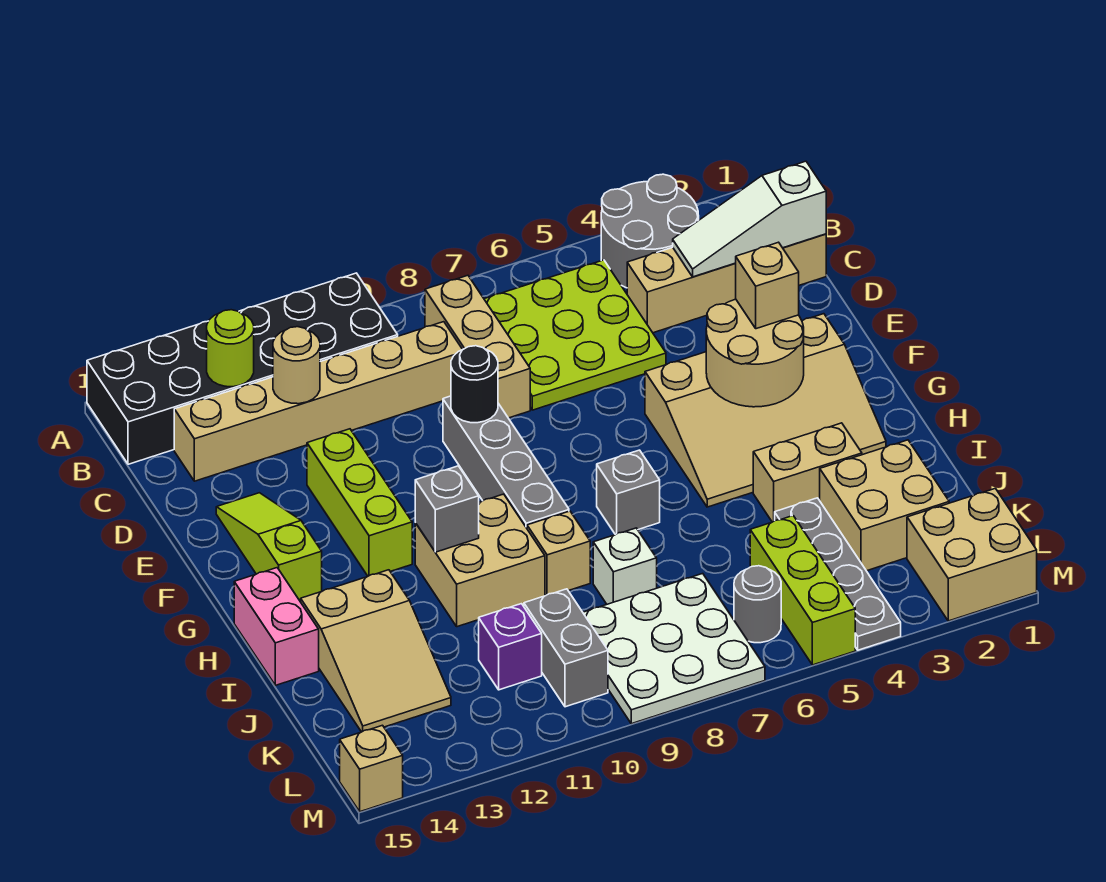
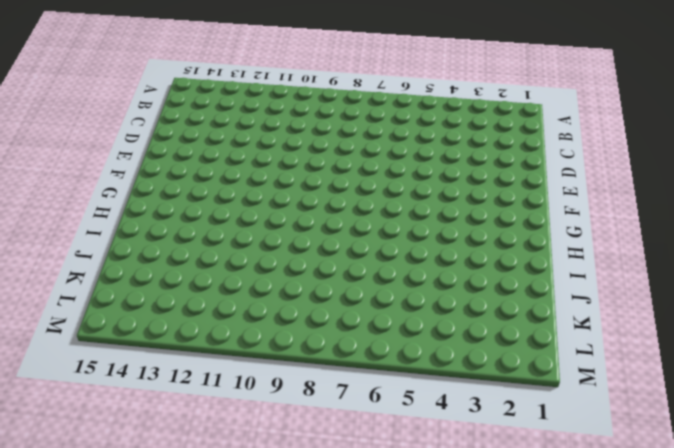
none -> grey 2x2 round brick [601,174,699,288]
none -> black 2x6 brick [87,273,398,464]
none -> lime 3x3 plate [484,260,666,410]
none -> tan 1x3 brick [425,275,530,418]

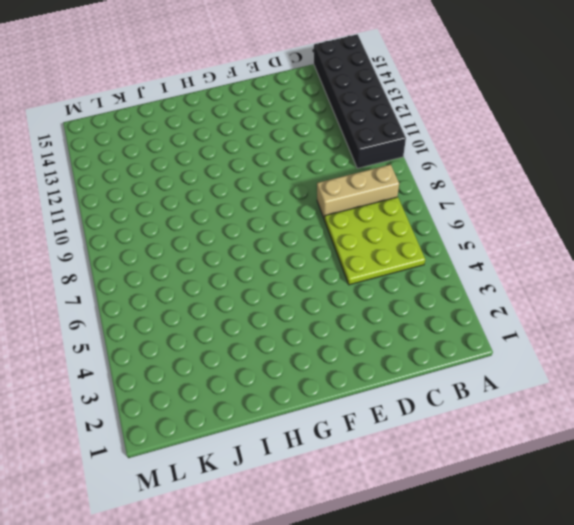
none -> grey 2x2 round brick [601,174,699,288]
none -> tan 1x4 brick [627,234,826,333]
none -> tan 1x6 brick [174,322,463,481]
none -> grey 1x4 brick [443,396,569,528]

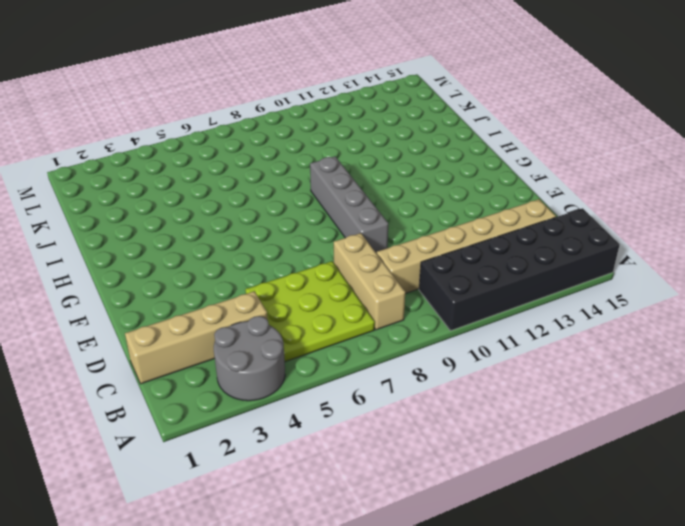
none -> lime 1x3 brick [307,429,412,576]
none -> lime 1x3 slope [216,493,322,601]
none -> tan 3x4 slope [645,314,886,507]
none -> grey 1x1 brick [597,450,660,535]

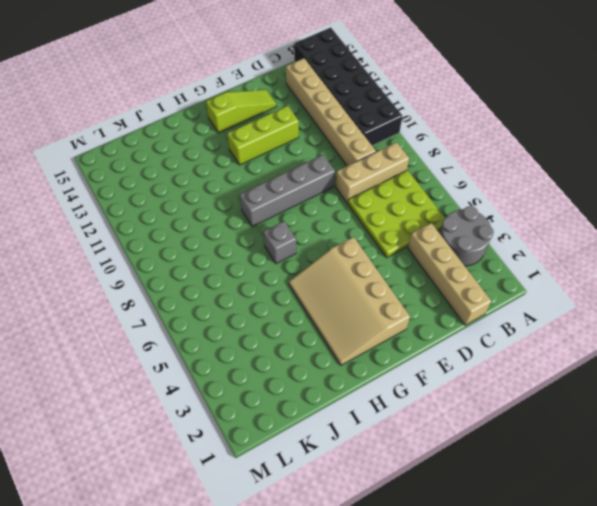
none -> tan 2x2 brick [415,494,545,627]
none -> pink 1x2 brick [234,568,319,685]
none -> tan 1x2 brick [753,423,862,522]
none -> tan 1x1 brick [527,511,590,595]

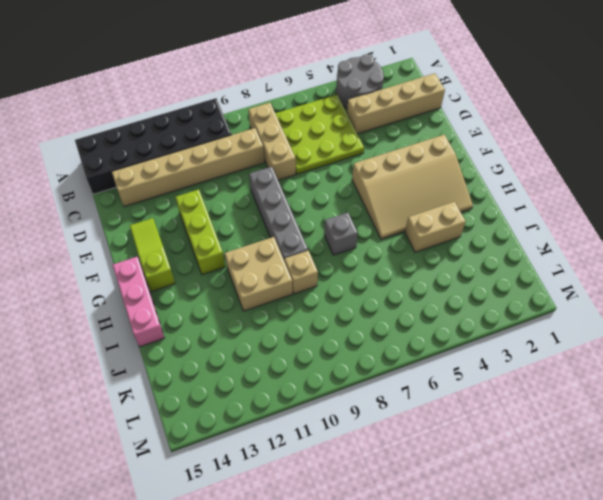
pink 1x3 brick [113,257,164,347] -> pink 1x2 brick [234,568,319,685]
none -> tan 2x3 slope [301,570,451,732]
none -> tan 2x2 brick [820,440,949,571]
none -> grey 1x4 plate [775,498,901,650]
none -> white 1x1 brick [593,528,657,604]

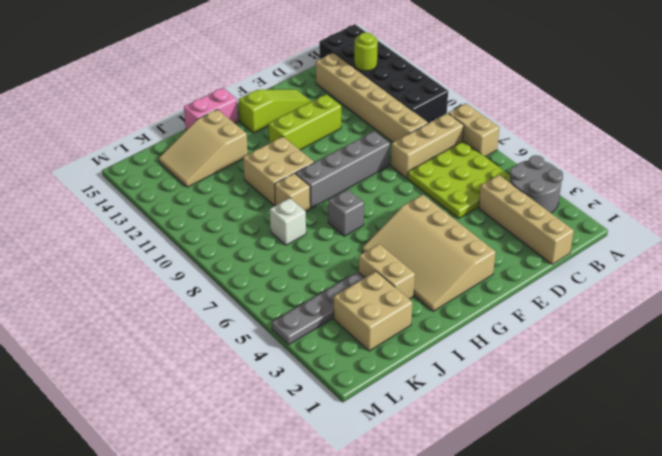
tan 1x2 brick [448,103,500,157] -> none
none -> lime 1x3 brick [750,516,855,665]
none -> white 3x3 plate [583,574,765,724]
none -> grey 1x2 brick [524,589,608,707]
none -> purple 1x1 brick [479,604,542,690]

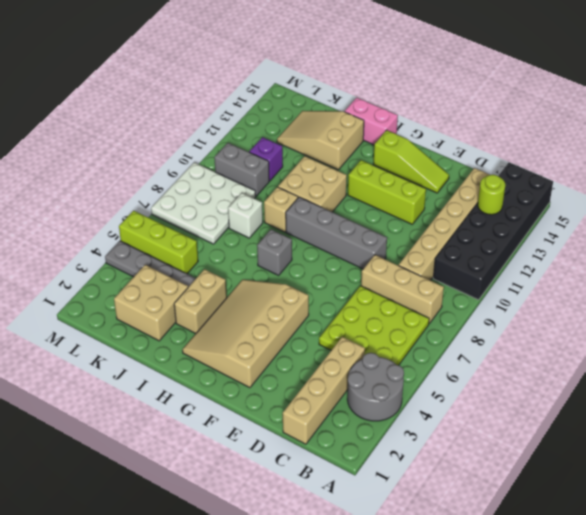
none -> tan 2x2 brick [907,488,1037,621]
none -> grey 1x1 round brick [734,566,781,643]
none -> tan 1x1 brick [340,725,403,812]
none -> white 1x3 slope [673,161,826,277]

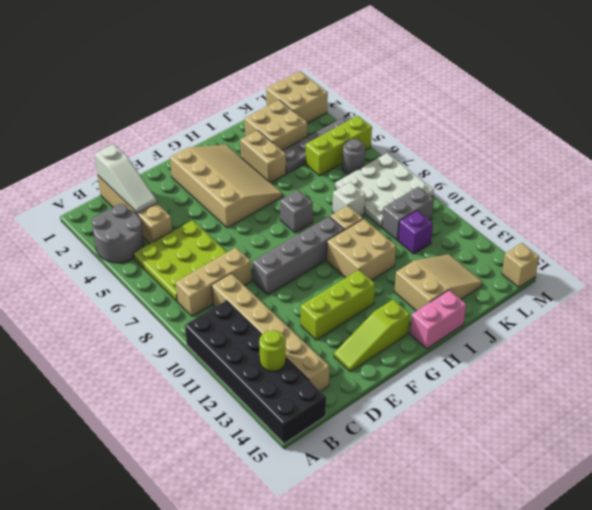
none -> tan 1x1 round brick [273,327,320,404]
none -> black 1x1 round brick [451,346,498,423]
none -> tan 2x2 round brick [706,299,804,407]
none -> grey 1x1 brick [415,466,479,552]

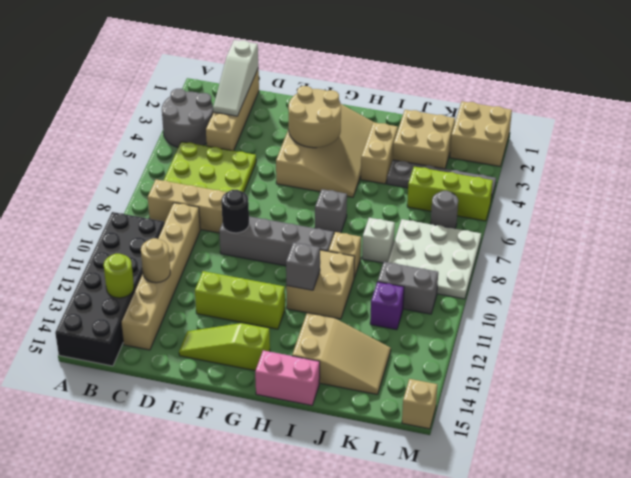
none -> tan 1x1 brick [736,242,799,329]

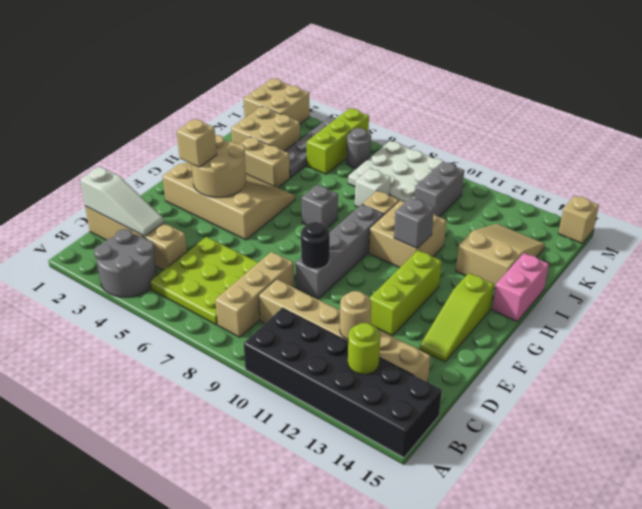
none -> purple 1x1 brick [479,604,542,690]

